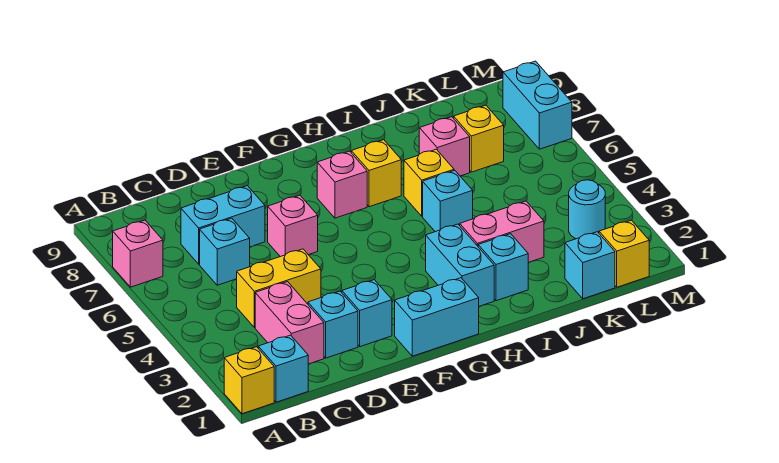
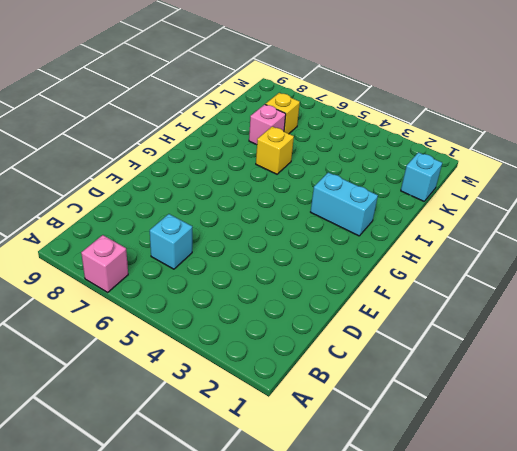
none -> yellow 1x1 brick [224,347,274,414]
none -> cyan 1x1 brick [258,335,308,402]
none -> pink 1x2 brick [255,282,324,364]

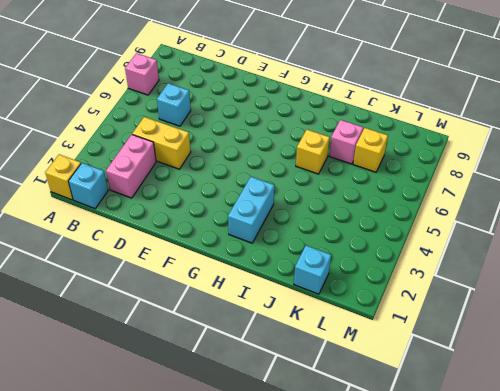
none -> cyan 1x2 brick [181,186,265,264]
none -> cyan 1x1 brick [308,291,358,358]
none -> cyan 1x1 brick [342,280,392,347]

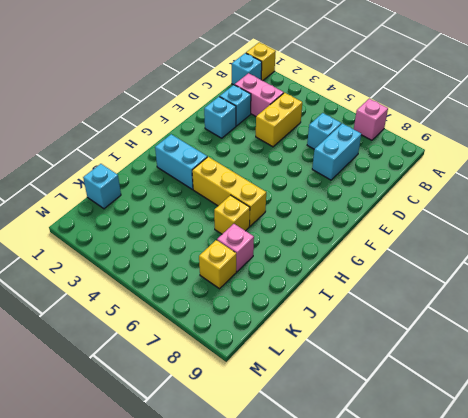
yellow 1x3 brick [192,157,266,226] -> none
none -> pink 1x1 brick [268,195,318,257]
none -> cyan 1x2 brick [395,278,479,356]
none -> pink 1x1 brick [317,151,367,218]

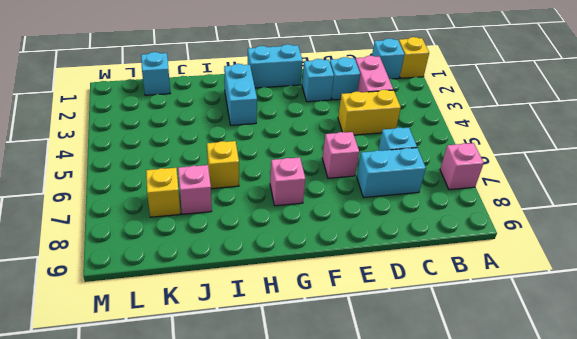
none -> yellow 1x1 brick [351,140,401,207]
none -> cyan 1x1 brick [478,234,528,301]
none -> pink 1x2 brick [460,201,544,263]

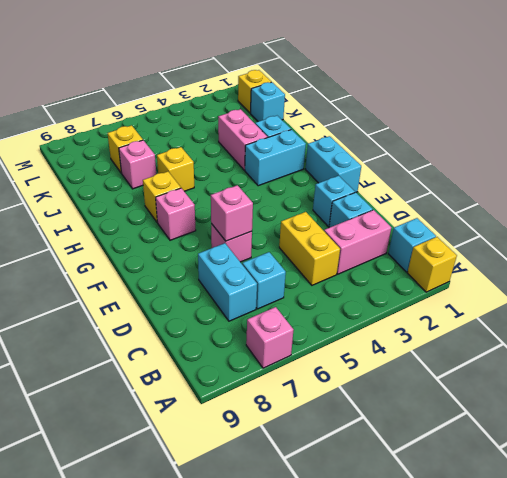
pink 1x1 brick [211,185,253,241] -> none
none -> cyan 1x1 brick [423,170,473,232]
none -> cyan 1x1 round brick [569,180,605,239]
none -> cyan 1x2 brick [503,61,572,149]

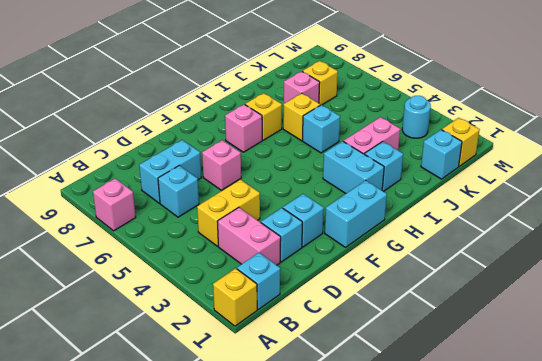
none -> cyan 1x2 brick [503,61,572,149]

